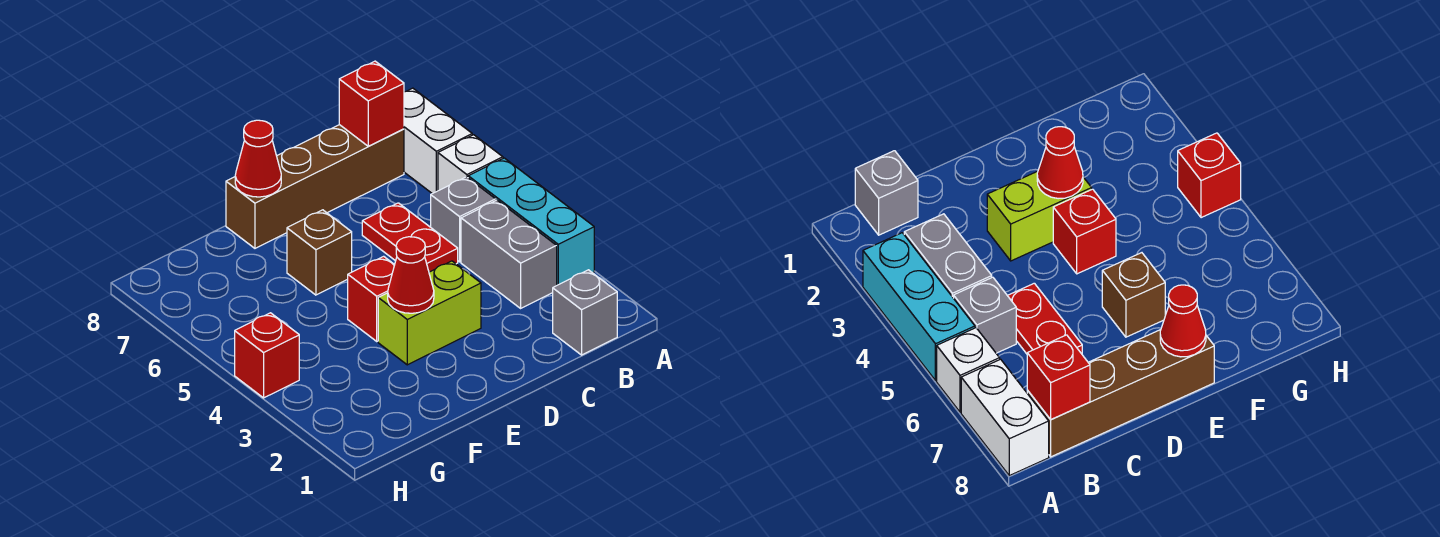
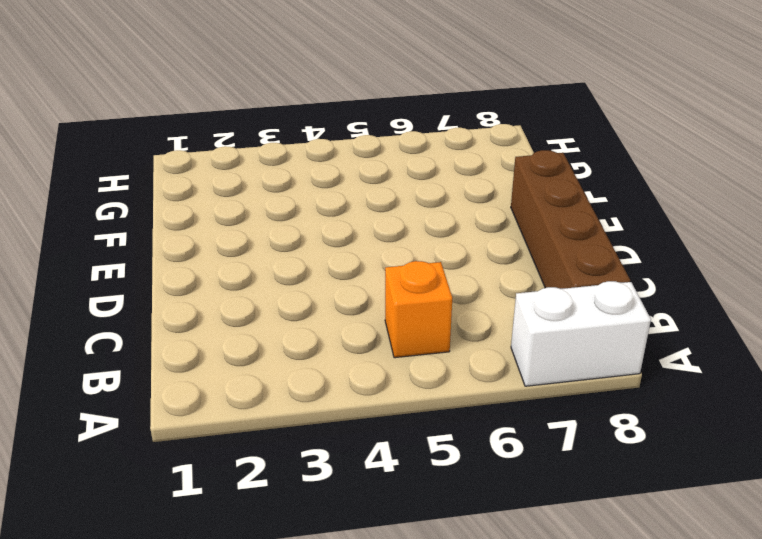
orange 1x1 brick [385,261,452,358] -> grey 1x1 brick [431,177,496,262]
none -> cyan 1x3 brick [468,158,594,285]
none -> white 1x1 brick [438,135,503,191]
none -> grey 1x1 brick [553,270,617,355]

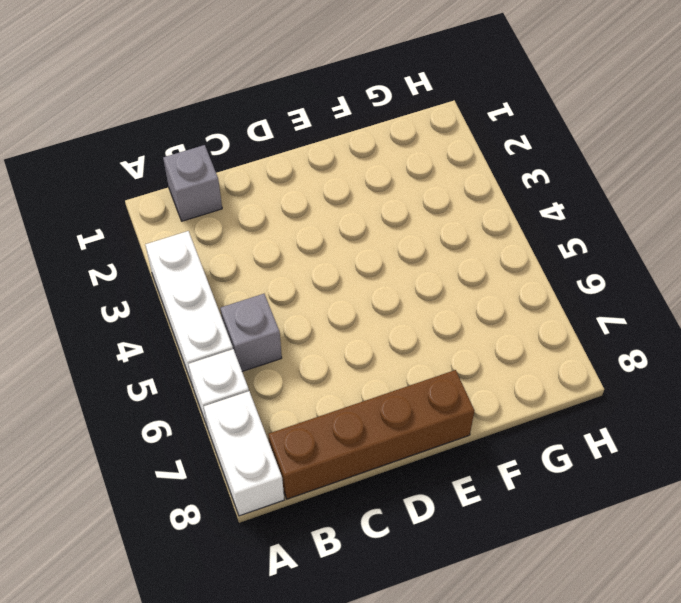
white 1x3 brick [145,231,233,386] -> cyan 1x3 brick [468,158,594,285]
none -> grey 1x2 brick [461,200,557,308]
none -> red 1x2 plate [362,203,458,272]
none -> lime 1x2 brick [378,261,481,365]

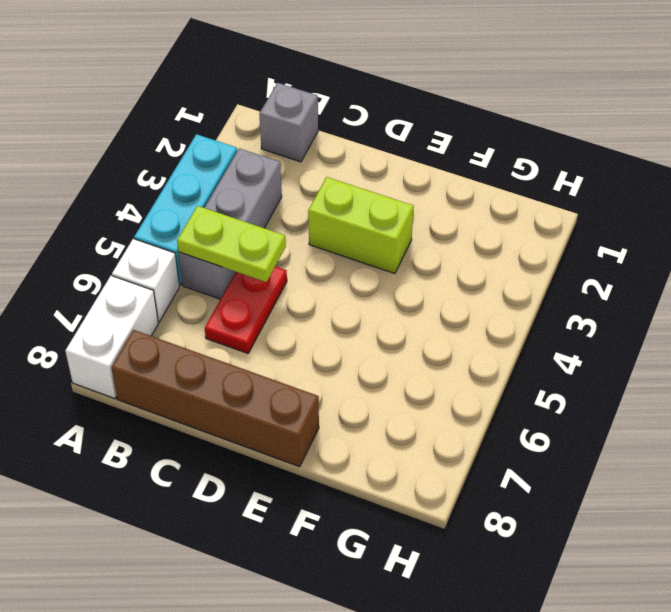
lime 1x2 plate [177,206,286,282] -> none
none -> red 1x1 brick [348,256,394,341]
none -> brown 1x1 brick [287,210,352,295]
none -> red 1x1 brick [235,313,299,398]

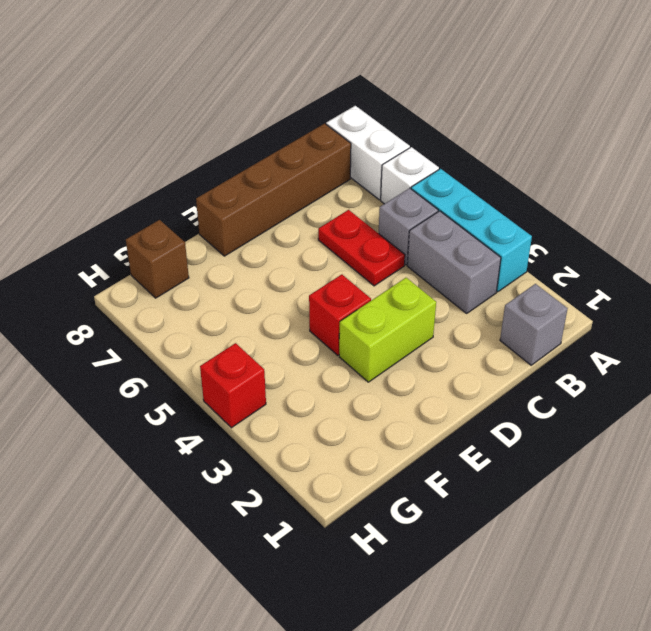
brown 1x1 brick [126,220,189,298] -> brown 1x1 brick moved to [287,210,352,295]
none -> red 1x1 brick [339,61,404,146]
none -> red 1x1 cone [388,237,434,313]
none -> red 1x1 cone [235,120,281,197]

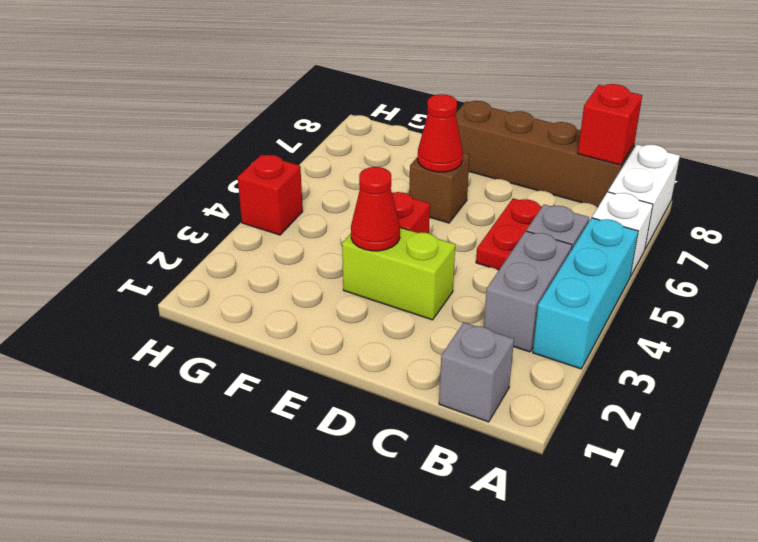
red 1x1 cone [418,94,463,172] -> red 1x1 cone moved to [235,120,281,197]

